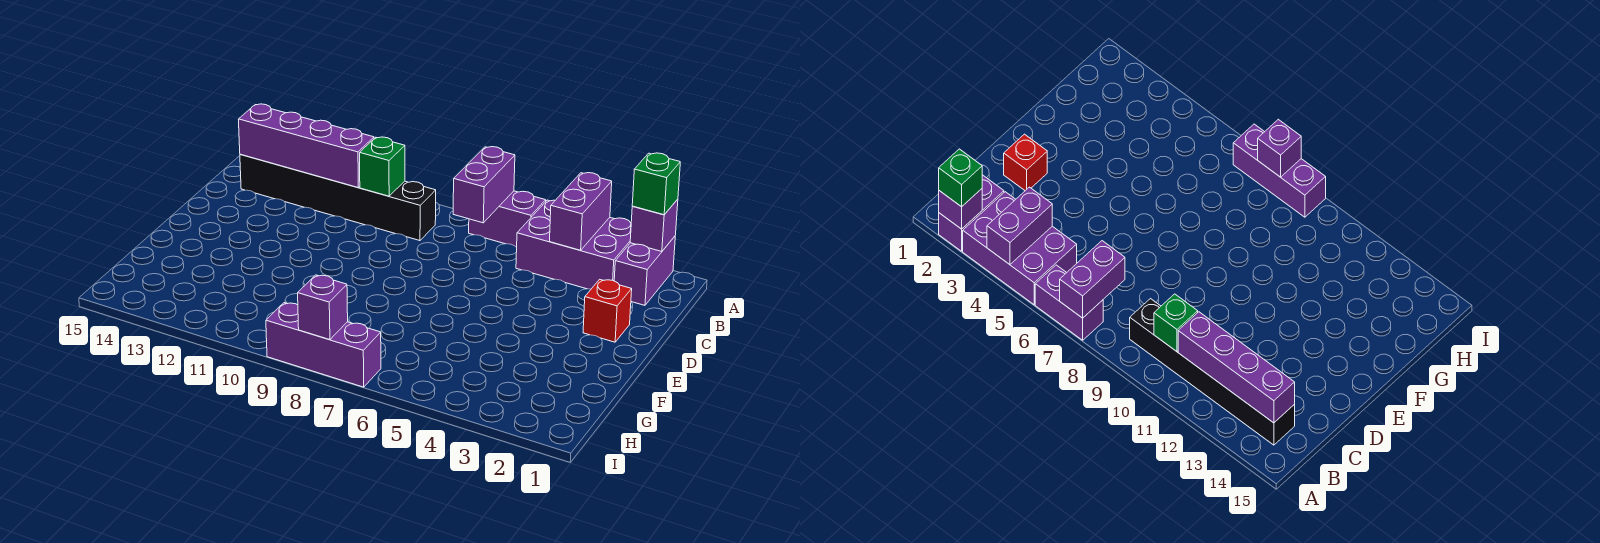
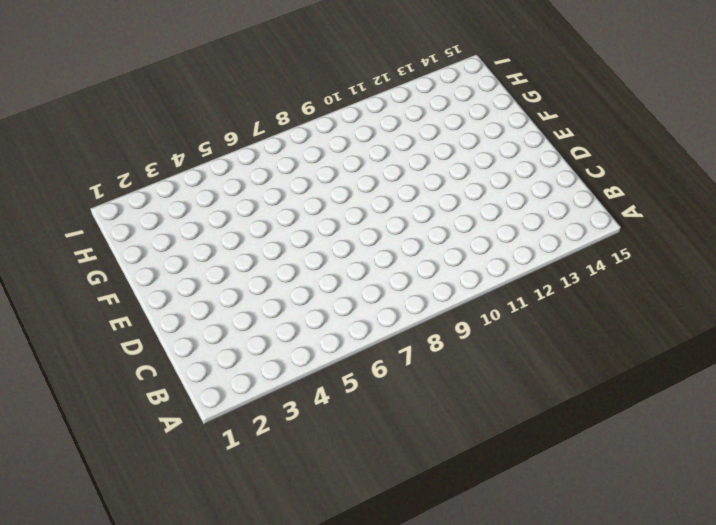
none -> purple 1x2 brick [614,236,675,305]
none -> purple 2x3 brick [516,200,631,289]
none -> purple 1x2 brick [469,191,546,247]

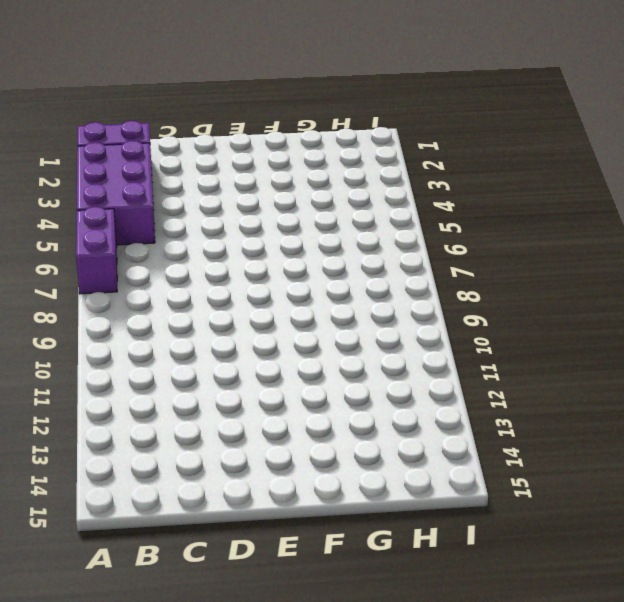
none -> black 1x6 brick [240,154,436,241]
none -> red 1x1 brick [583,279,632,342]
none -> purple 1x3 brick [266,303,381,387]

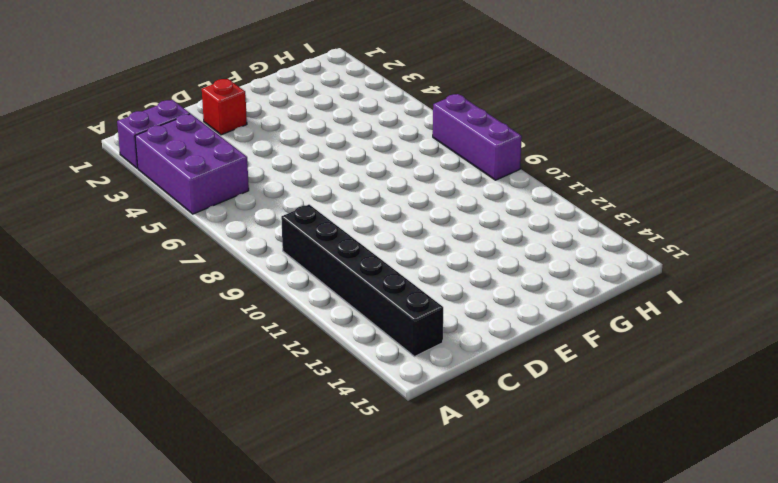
none -> purple 1x2 brick [469,191,546,247]
none -> purple 1x1 brick [630,199,678,252]
none -> purple 1x2 brick [550,173,612,250]

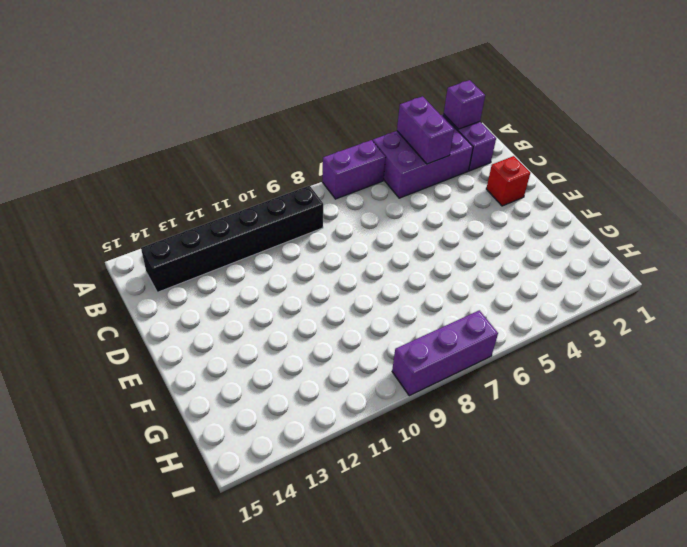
none -> purple 1x2 brick [453,147,515,223]
none -> green 1x1 brick [360,137,405,196]
none -> purple 1x4 brick [239,104,374,187]

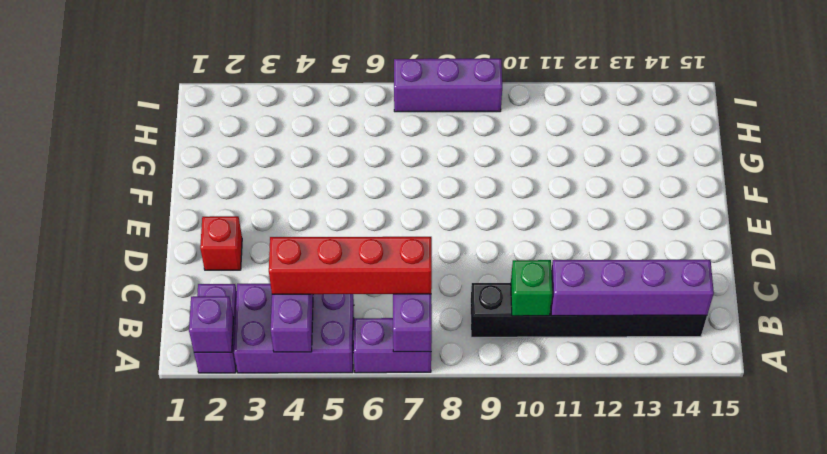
red 1x4 brick [269,237,432,294] -> none
none -> purple 1x1 brick [298,275,348,340]
none -> green 1x1 brick [632,153,680,215]

